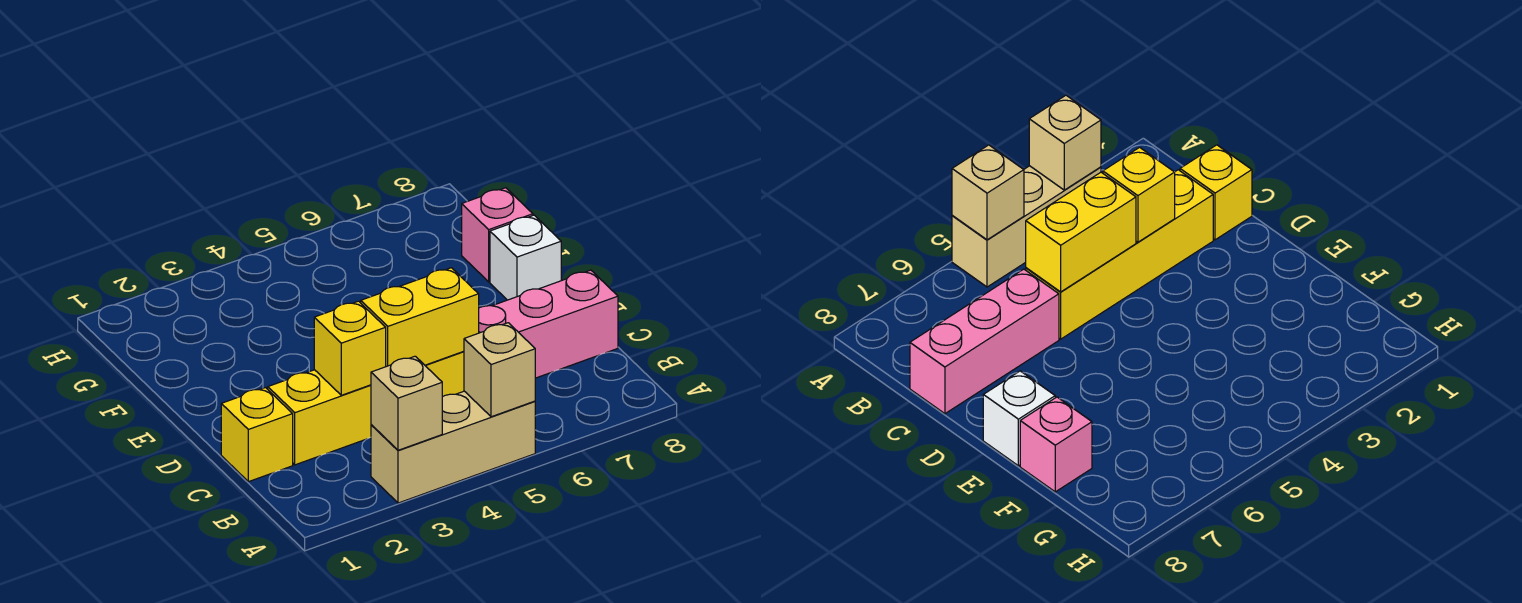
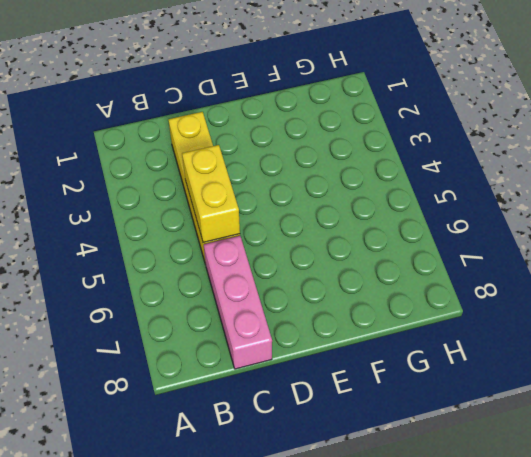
none -> tan 1x3 brick [371,391,535,503]
none -> yellow 1x1 brick [221,388,293,482]

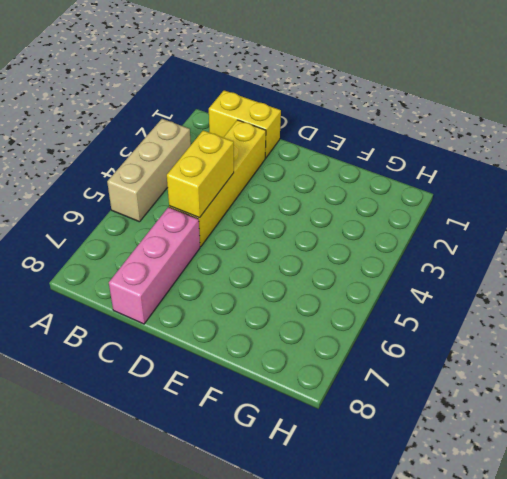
yellow 1x2 brick [209,90,281,158] -> yellow 1x1 brick [221,388,293,482]
none -> white 1x1 brick [490,215,561,300]
none -> pink 1x1 brick [462,188,533,282]

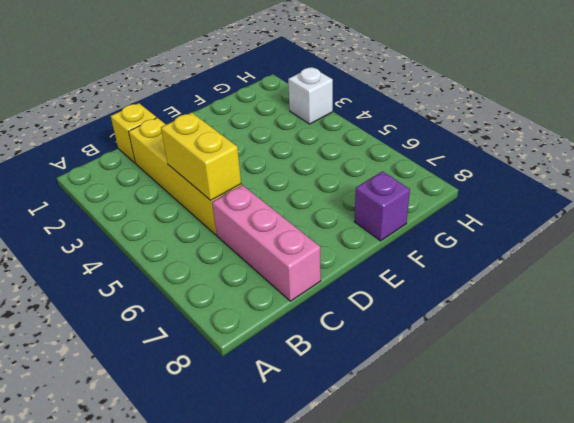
purple 1x1 brick [354,171,410,241] -> pink 1x1 brick [462,188,533,282]
white 1x1 brick [288,67,333,124] -> white 1x1 brick moved to [490,215,561,300]
none -> tan 1x3 brick [371,391,535,503]
none -> tan 1x1 brick [371,356,442,450]

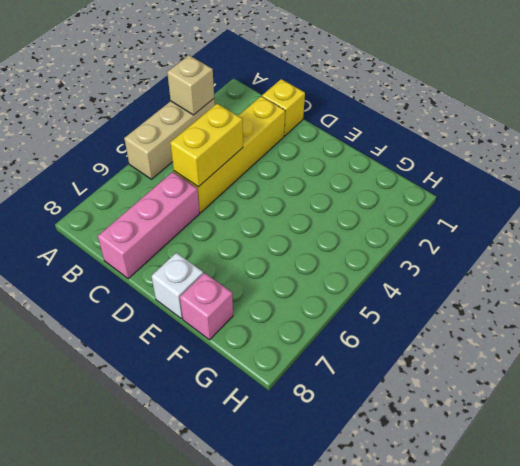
none -> tan 1x1 brick [464,323,535,417]
none -> yellow 1x1 brick [314,301,386,395]

